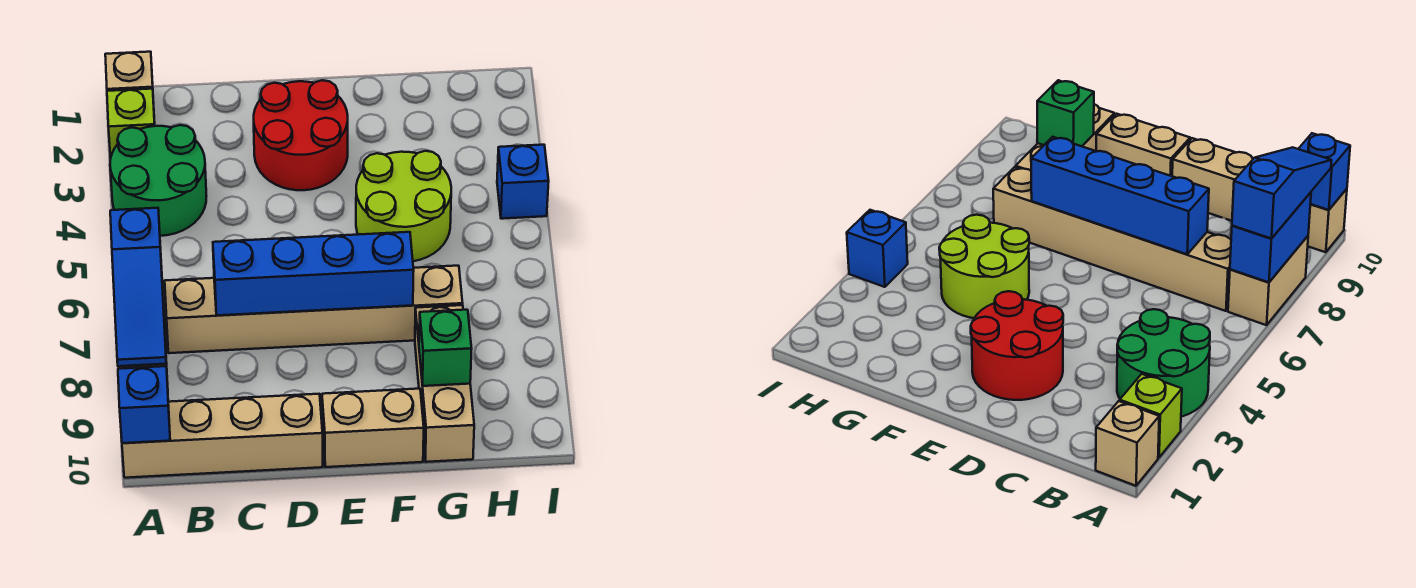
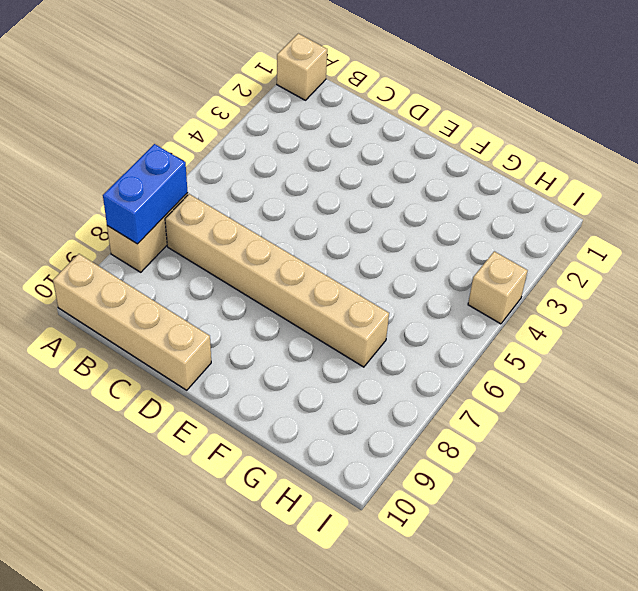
tan 1x1 brick [468,251,528,324] -> blue 1x1 brick [497,145,549,219]
none -> lime 1x1 brick [107,89,155,158]
none -> green 2x2 round brick [110,125,206,236]
none -> red 2x2 round brick [254,80,348,190]

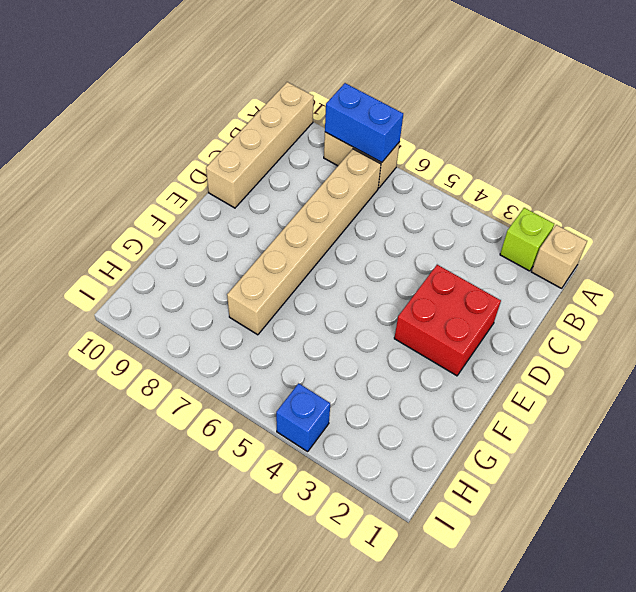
red 2x2 brick [394,265,501,376] -> red 2x2 round brick [254,80,348,190]
none -> green 2x2 round brick [110,125,206,236]
none -> tan 1x2 brick [322,389,424,467]
none -> lime 2x2 round brick [356,151,451,261]

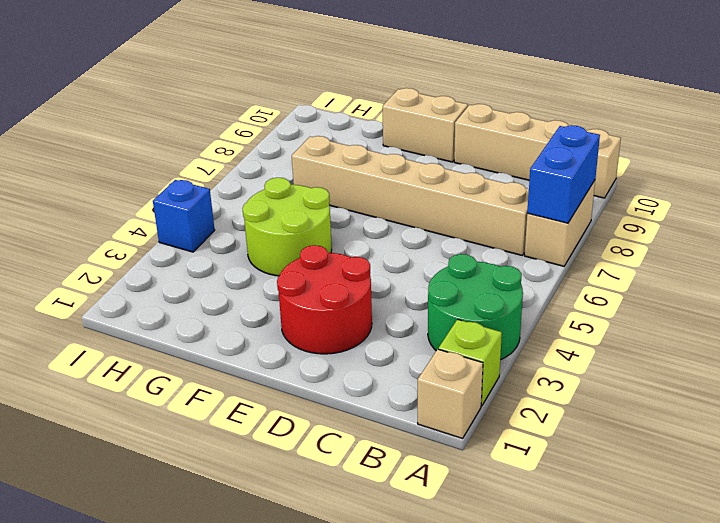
none -> tan 1x3 brick [415,305,474,462]
none -> blue 1x1 brick [118,366,170,443]
none -> blue 1x4 brick [213,232,414,315]

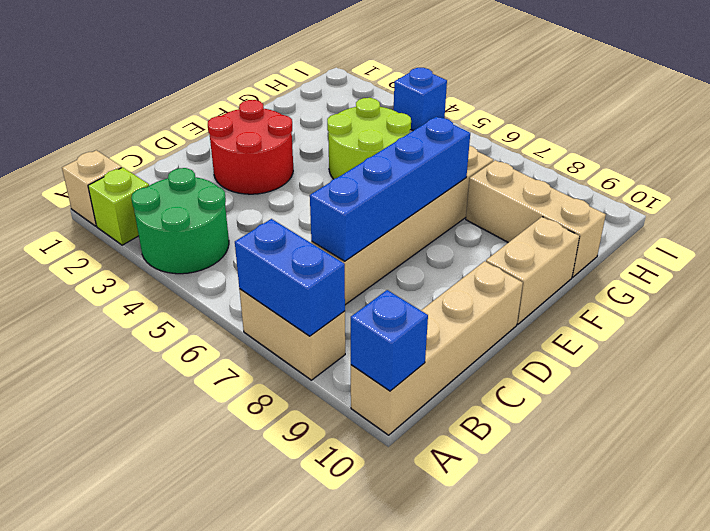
none -> green 1x1 brick [419,310,472,386]
none -> blue 1x3 slope [110,208,166,367]

